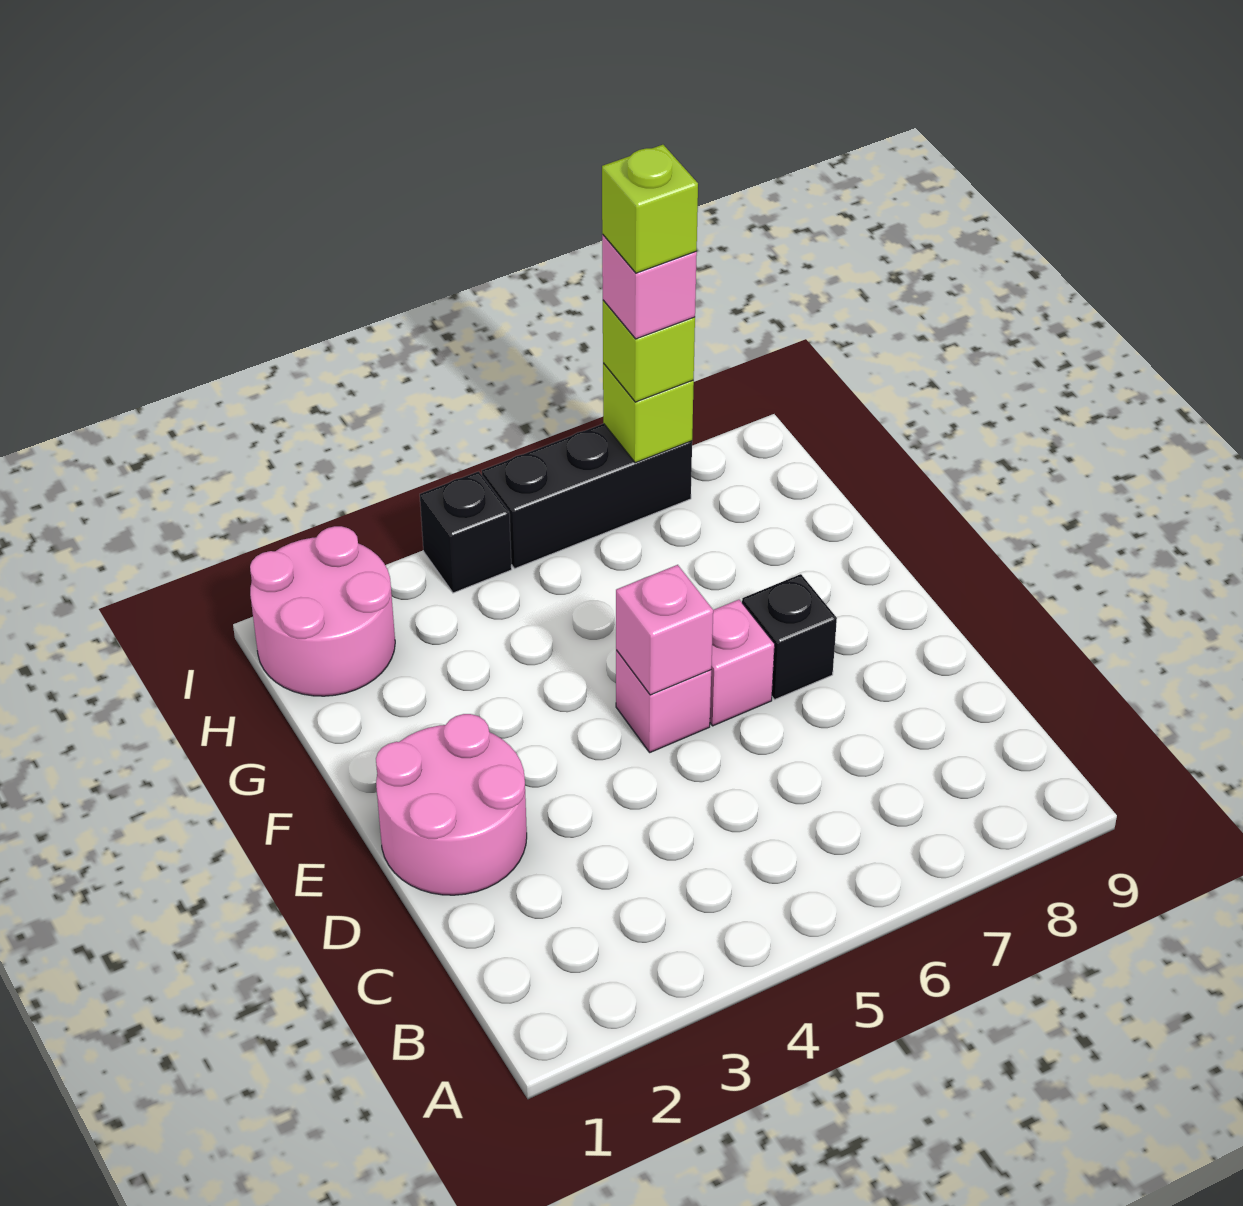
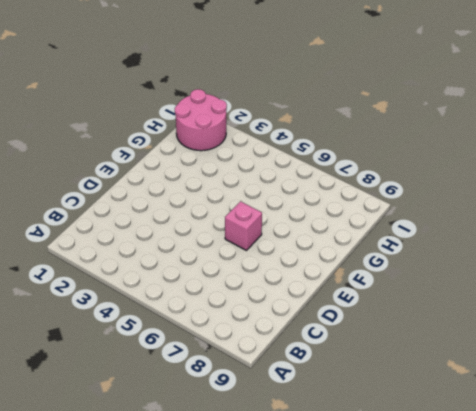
none -> pink 2x2 round brick [376,714,527,895]
none -> pink 1x1 brick [616,650,711,752]
none -> black 1x1 brick [742,574,837,699]

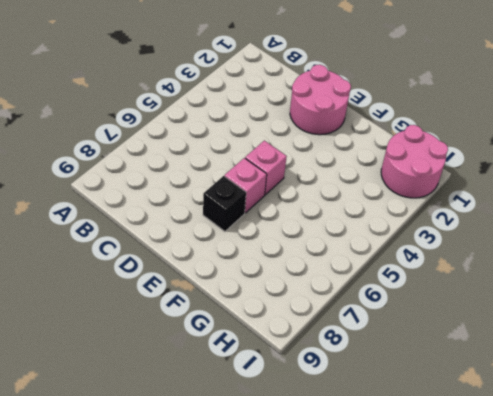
none -> black 1x1 brick [420,471,512,593]
none -> black 1x3 brick [482,424,692,568]
none -> pink 1x1 brick [616,565,713,695]

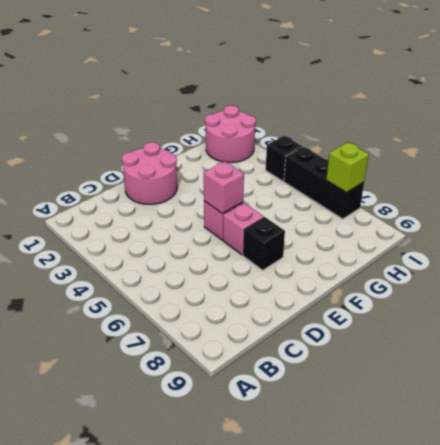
none -> lime 1x1 brick [603,300,695,402]
none -> pink 1x1 brick [602,235,697,339]
none -> lime 1x1 brick [602,145,698,273]

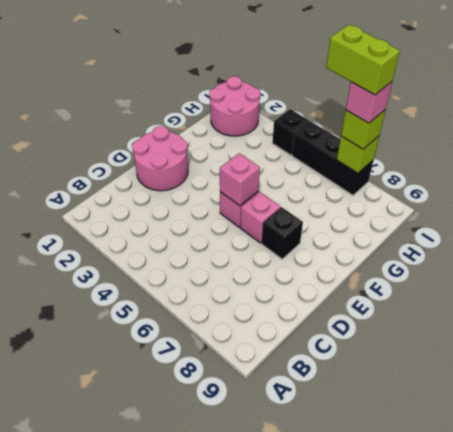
lime 1x2 brick [326,25,400,95] -> lime 1x1 brick [602,145,698,273]

